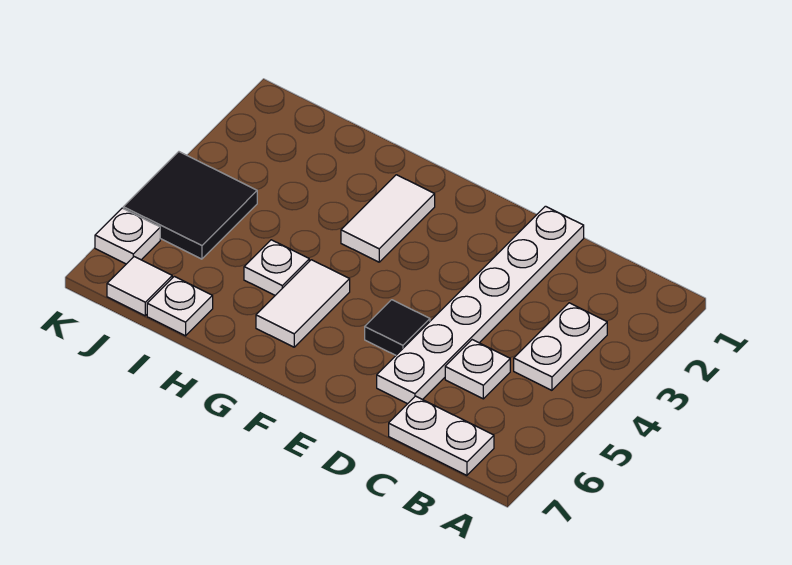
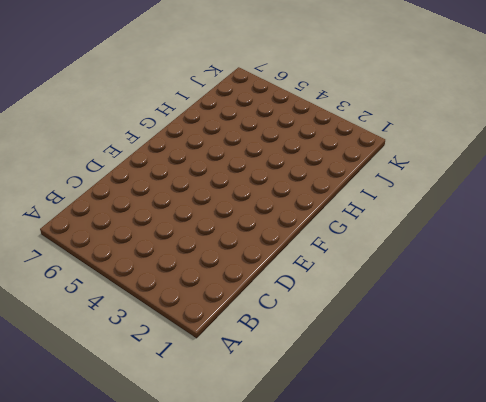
none -> white 1x2 plate [514,303,607,390]
none -> white 1x2 plate [389,396,494,475]
none -> white 1x1 plate [445,340,510,399]

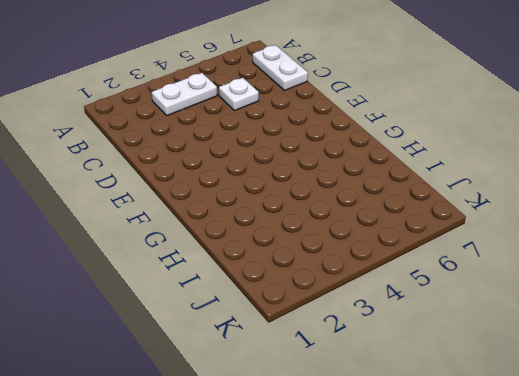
none -> white 1x6 plate [377,206,584,404]
none -> black 1x1 tile [365,300,430,355]
none -> white 1x2 tile [341,175,435,262]

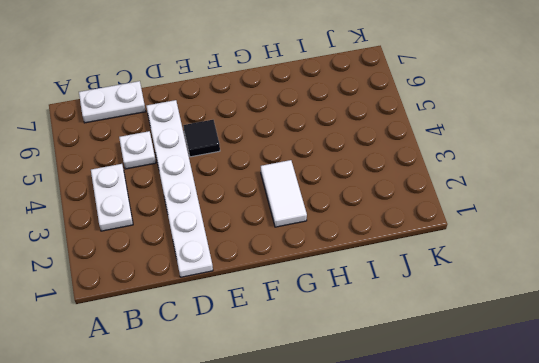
none -> white 1x2 tile [256,260,350,347]
none -> white 1x1 plate [244,240,309,295]
none -> white 1x1 plate [147,276,213,336]

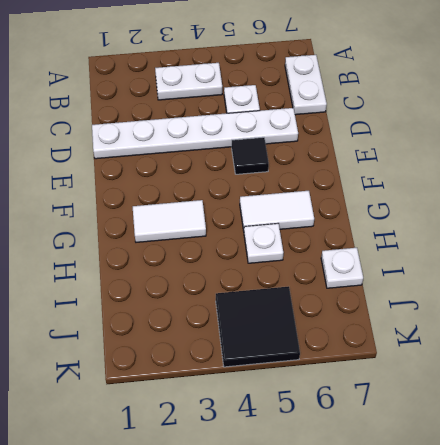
none -> white 1x1 tile [107,257,172,316]
none -> white 1x1 plate [95,208,160,264]

